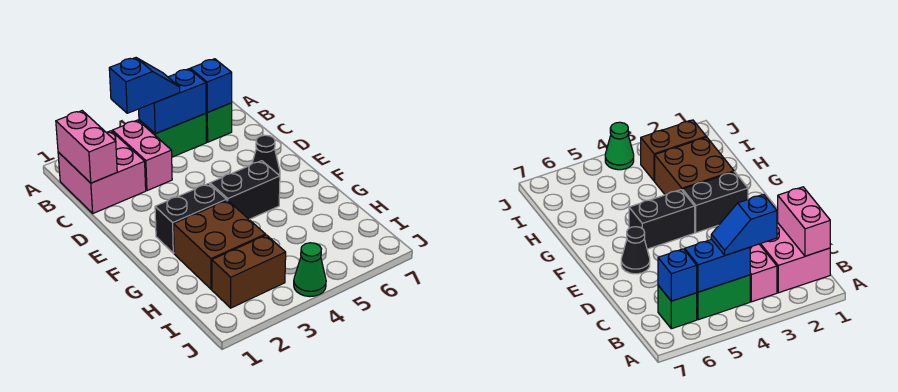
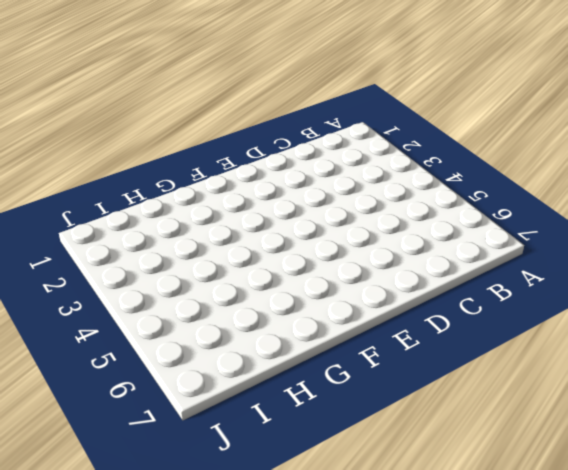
none -> pink 2x2 brick [58,131,146,213]
none -> pink 1x2 brick [112,120,172,191]
none -> green 1x2 brick [139,113,206,157]

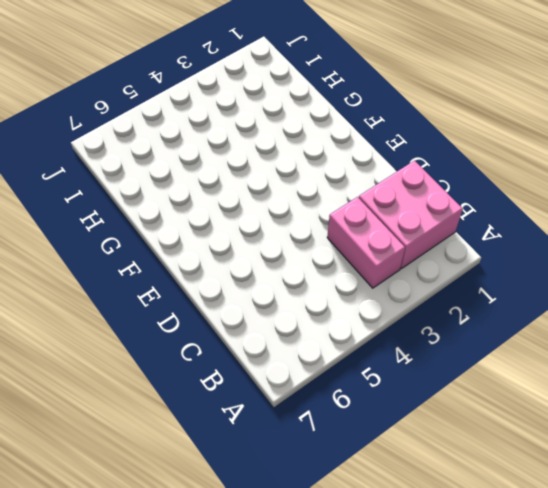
none -> green 1x2 brick [139,113,206,157]
none -> green 1x1 brick [206,103,232,142]
none -> black 1x1 cone [252,135,280,176]

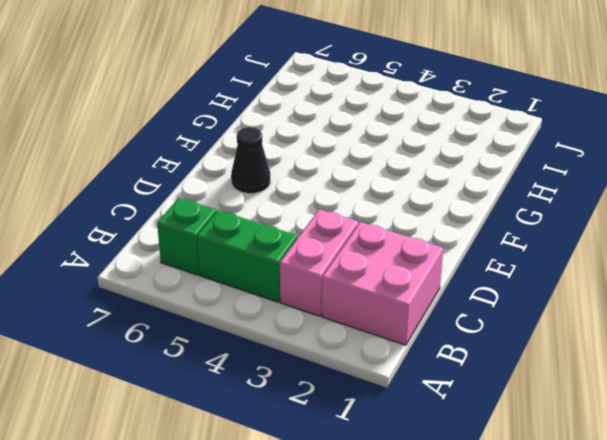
none -> black 1x2 brick [155,183,227,253]
none -> black 1x2 brick [210,161,280,219]
none -> brown 2x2 brick [174,200,265,289]

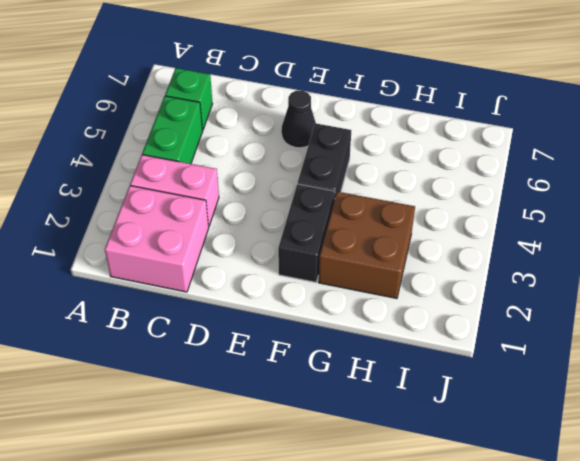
none -> brown 1x2 brick [212,235,286,308]
none -> green 1x1 cone [294,243,326,296]
none -> pink 1x2 brick [56,111,117,183]

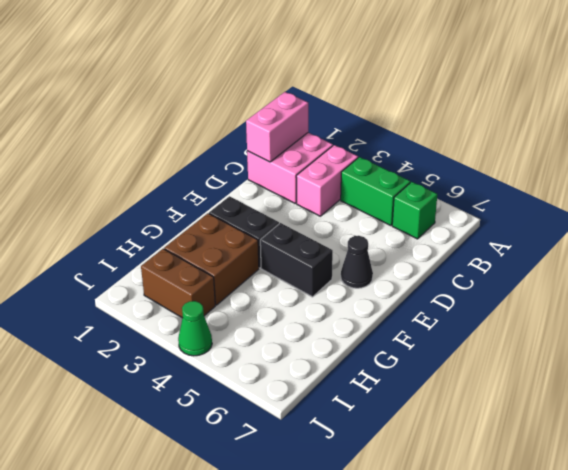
none -> blue 1x2 brick [139,69,206,134]
none -> blue 1x1 brick [190,59,232,112]
none -> blue 1x2 slope [109,58,180,113]

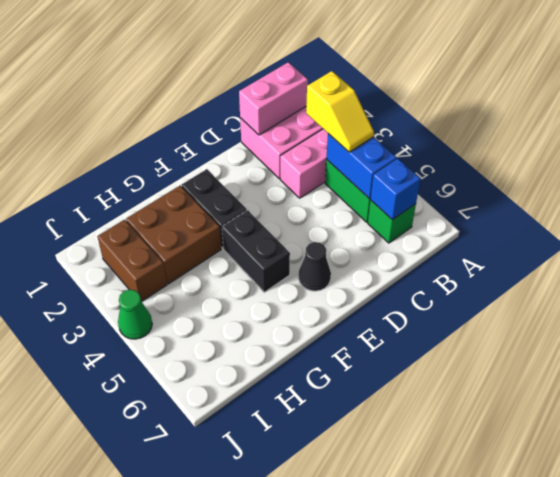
yellow 1x2 slope [306,71,374,152] -> blue 1x2 slope [109,58,180,113]

